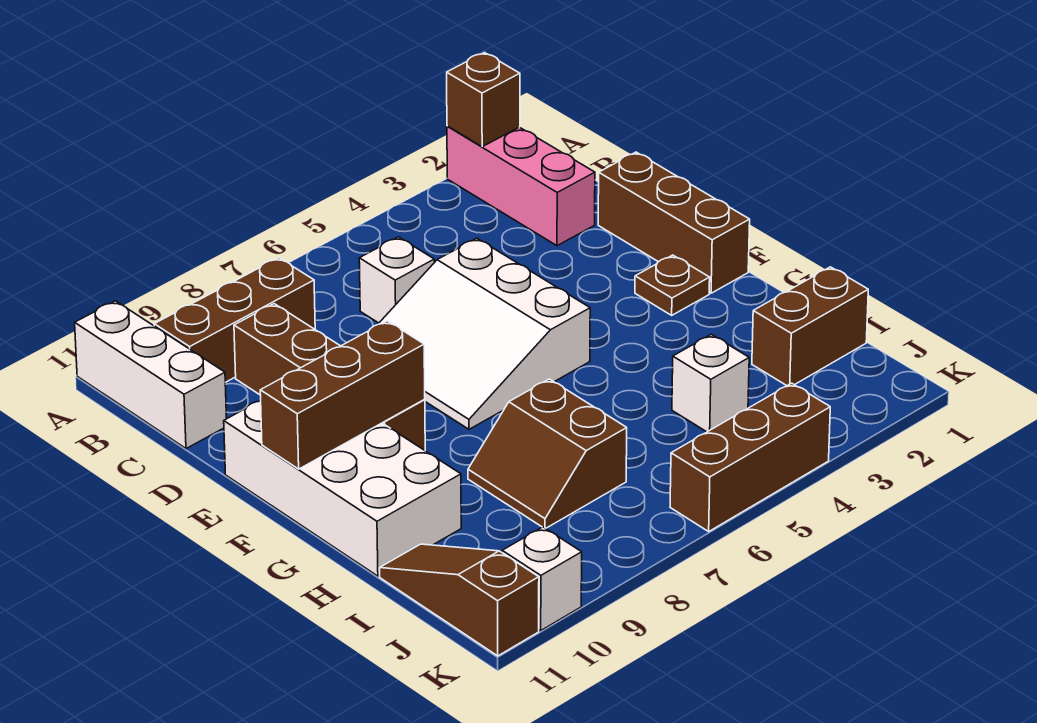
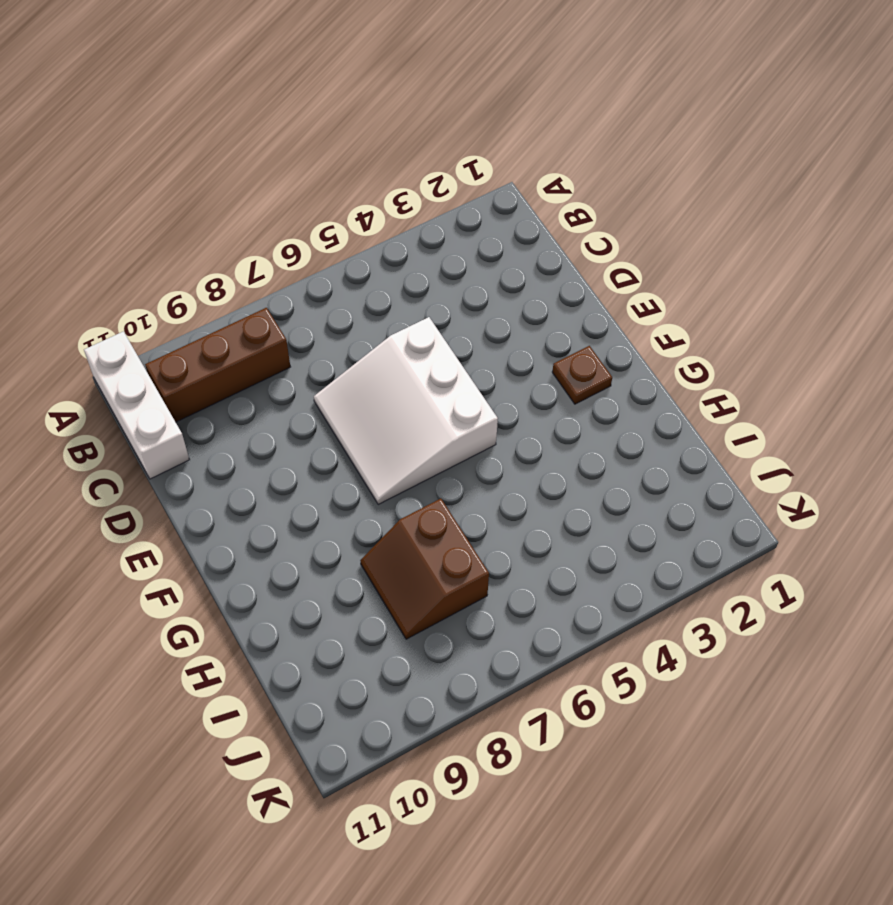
none -> pink 1x3 brick [447,126,595,246]
none -> white 1x1 brick [359,237,434,323]
none -> brown 1x4 brick [234,304,425,450]

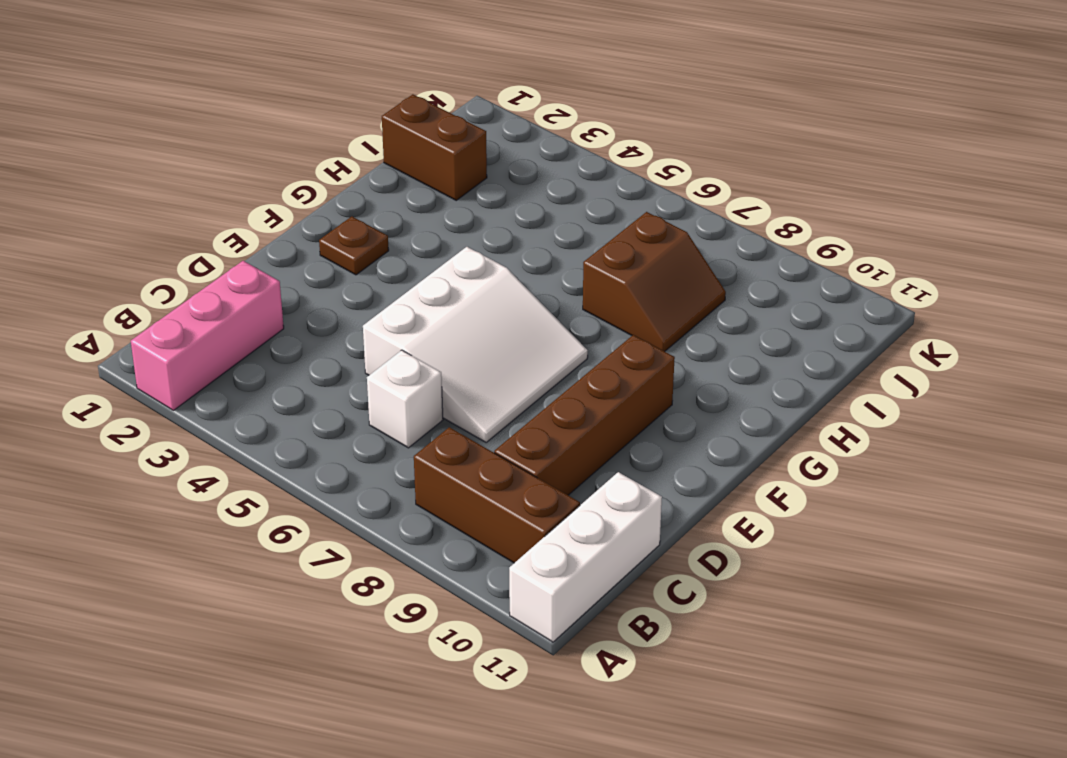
none -> brown 1x3 brick [598,152,750,293]
none -> white 2x4 brick [224,400,461,576]
none -> white 1x1 brick [672,334,749,432]

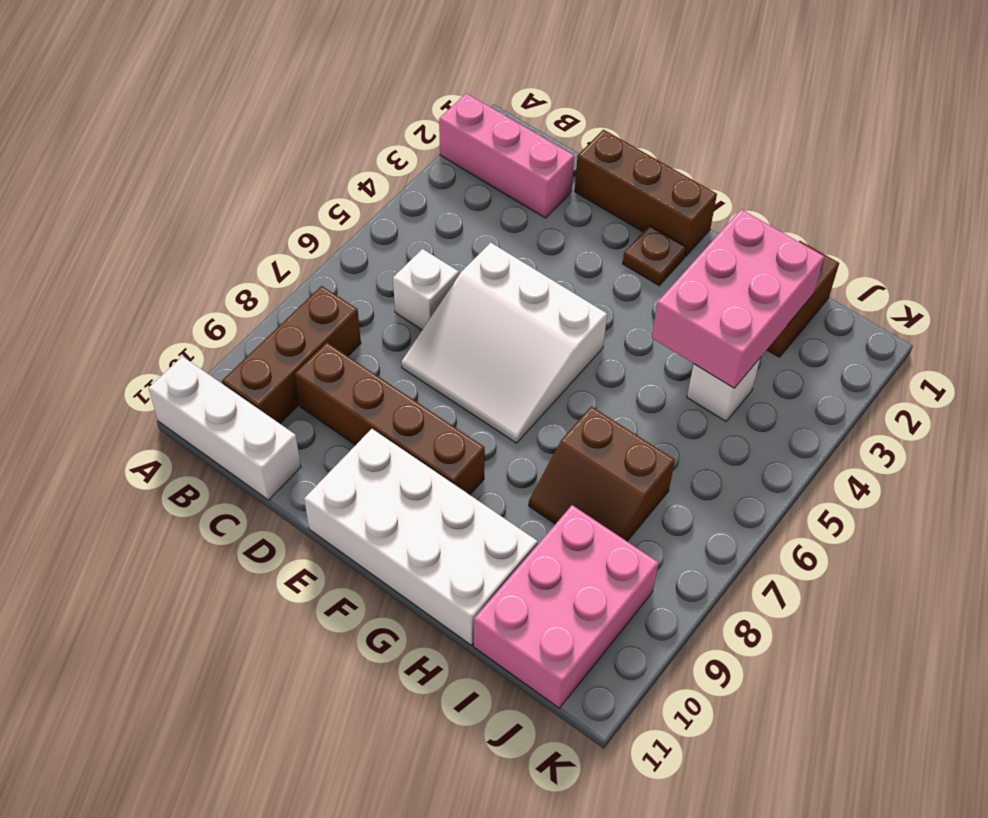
pink 2x3 brick [652,209,824,388] -> none
pink 2x3 brick [474,505,659,708] -> brown 1x3 slope [380,544,539,656]
none -> brown 1x3 brick [670,383,830,531]
none -> white 1x1 brick [502,527,582,630]
none -> brown 1x1 brick [447,53,520,147]

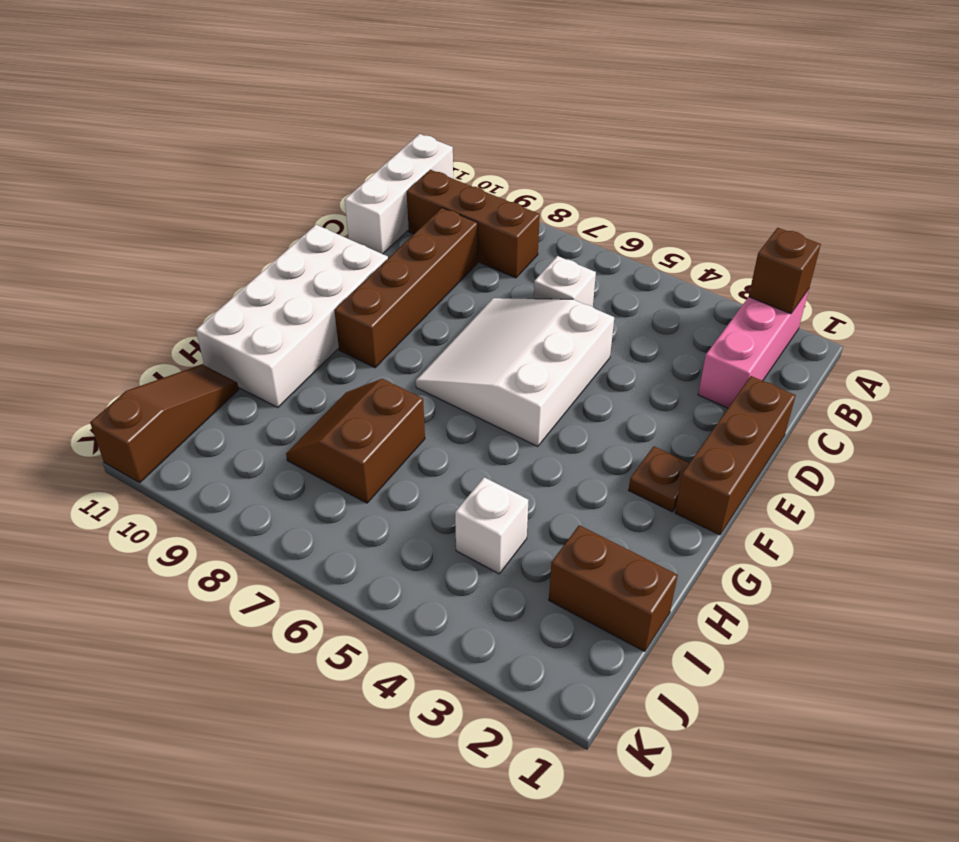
none -> brown 1x3 brick [670,383,830,531]
none -> white 1x1 brick [502,527,582,630]
none -> brown 1x3 brick [260,321,425,469]

